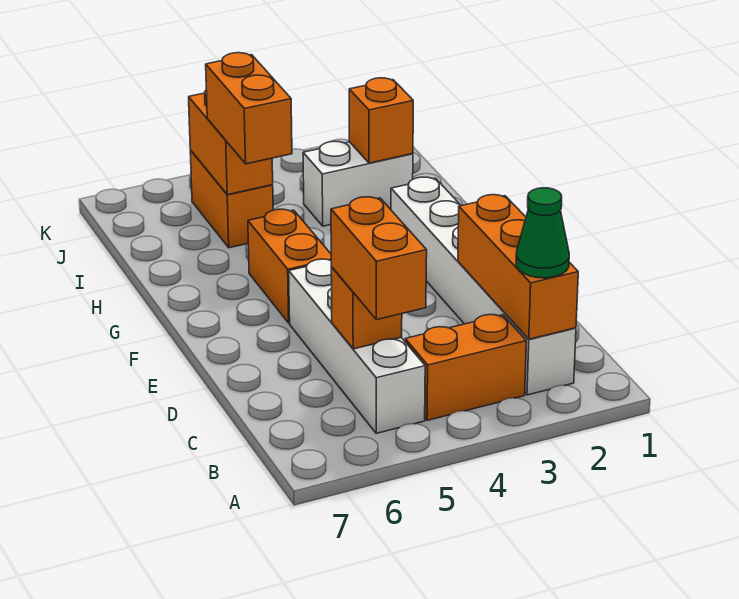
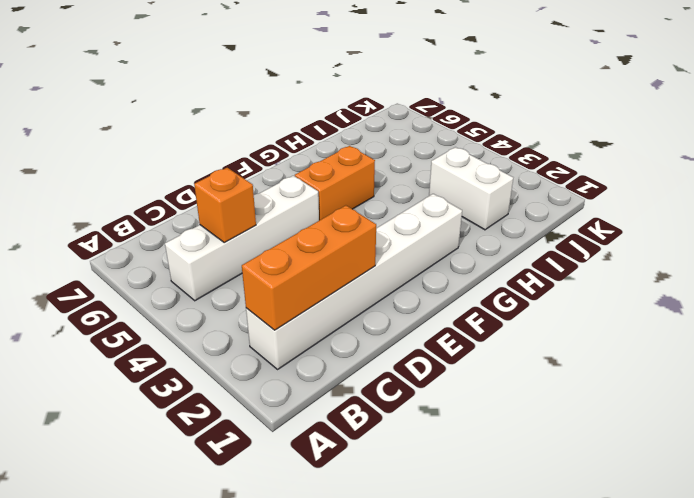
none -> orange 1x2 brick [405,315,526,420]
none -> orange 1x2 brick [190,150,273,248]
none -> orange 1x1 brick [349,78,413,163]

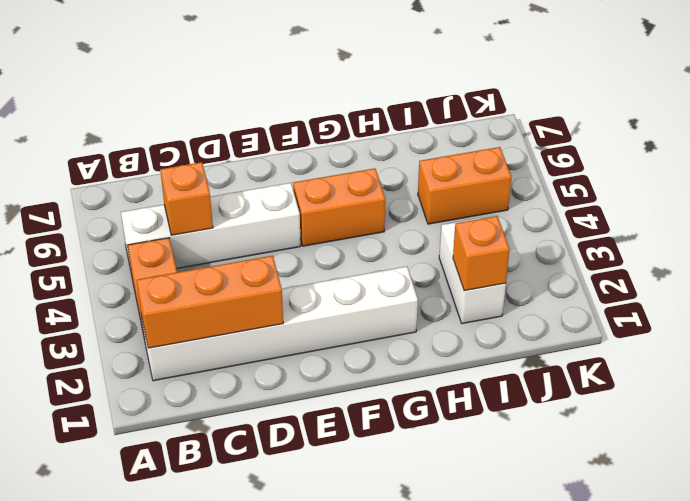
none -> orange 1x2 brick [189,91,273,195]
none -> green 1x1 cone [516,188,569,278]
none -> orange 1x2 brick [331,197,427,320]

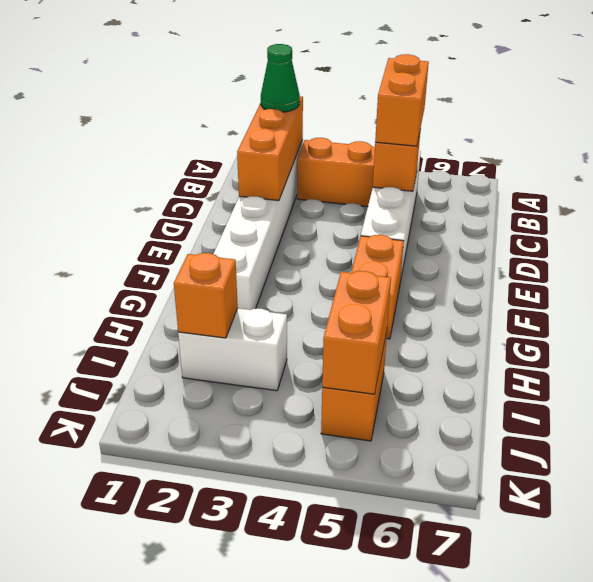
none -> orange 1x2 brick [206,53,292,164]

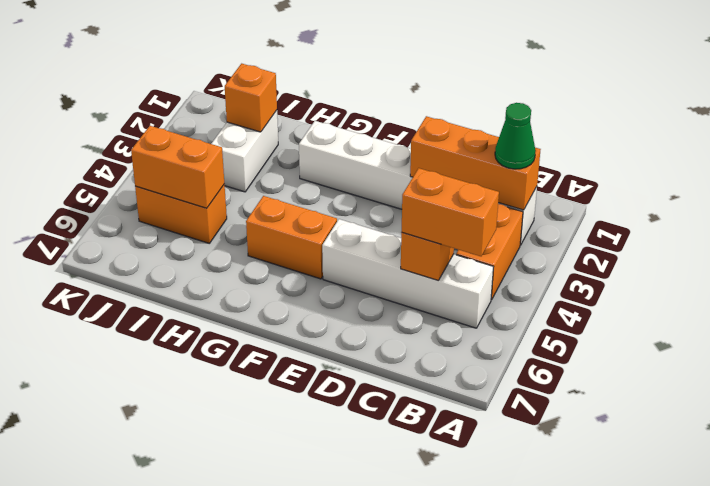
none -> orange 1x2 brick [206,53,292,164]

